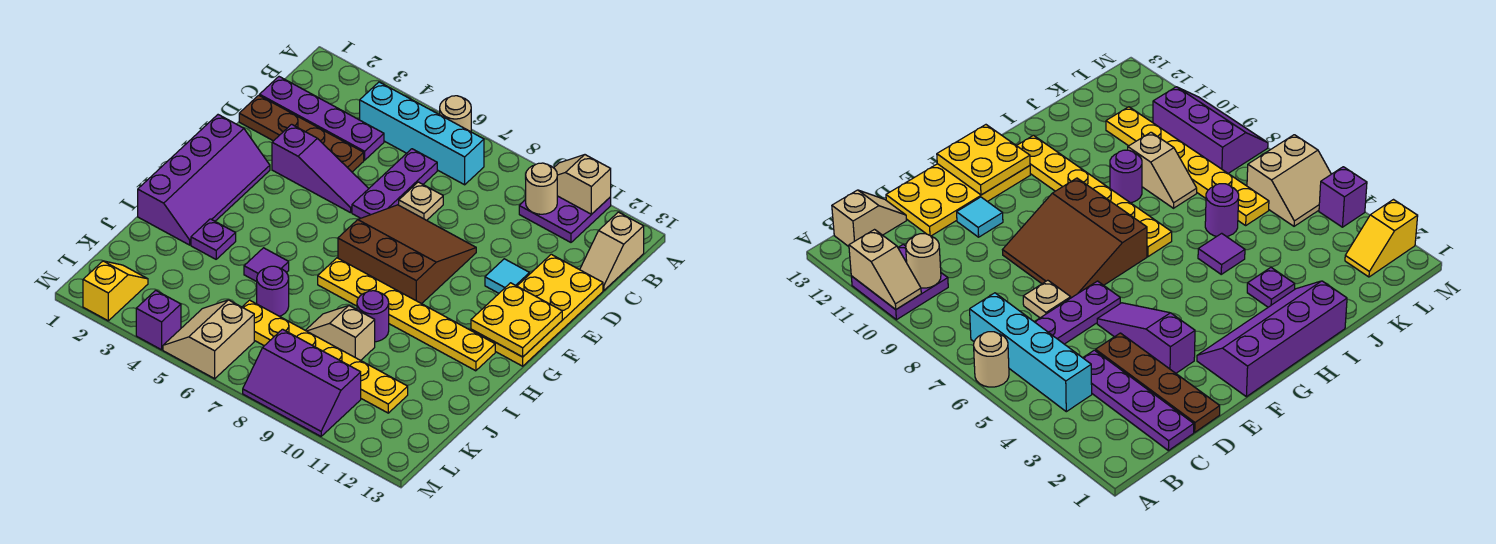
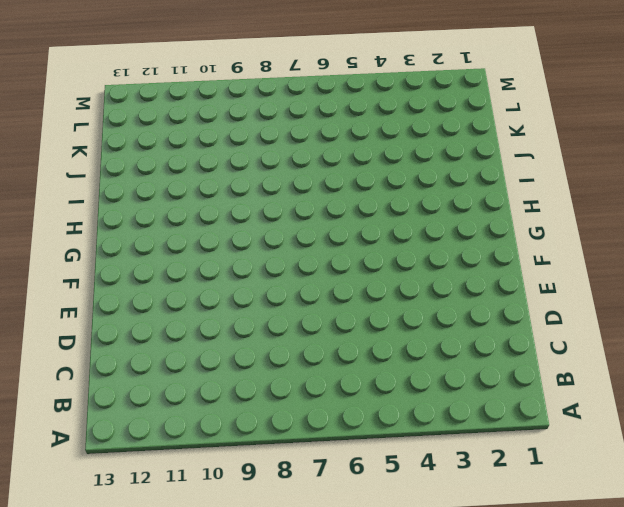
none -> tan 1x1 round brick [440,96,471,132]
none -> purple 2x2 plate [519,196,611,242]
none -> cyan 1x4 brick [360,82,484,185]

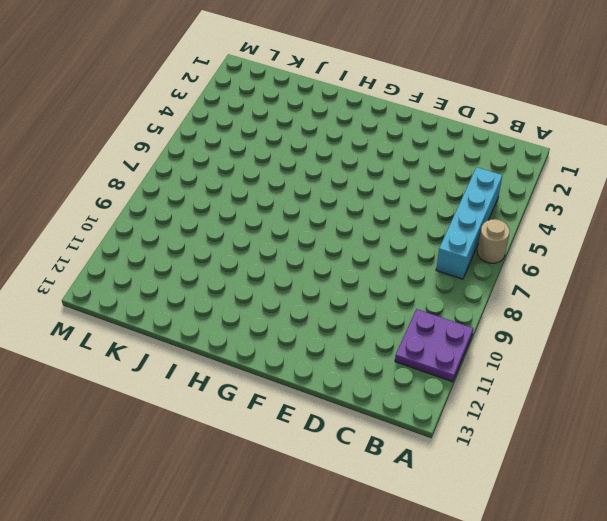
none -> tan 1x2 slope [580,212,644,290]
none -> purple 1x4 plate [260,77,384,160]
none -> purple 1x3 plate [352,149,437,218]

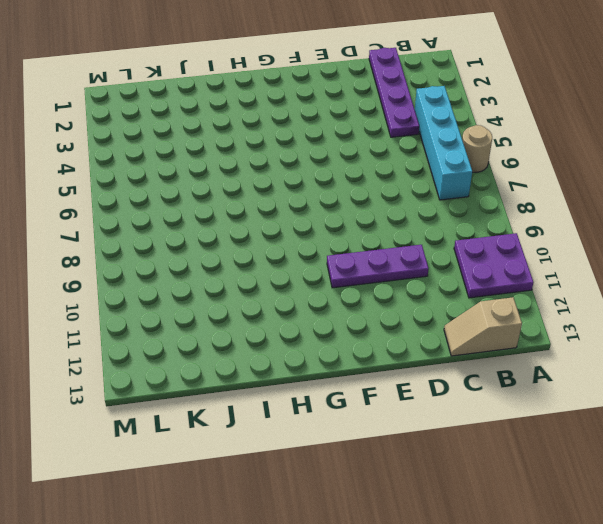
purple 1x3 plate [327,245,429,288] -> purple 1x3 plate moved to [352,149,437,218]
none -> brown 1x4 plate [239,95,364,172]
none -> tan 1x1 plate [399,182,443,220]
none -> yellow 2x4 plate [471,254,603,366]

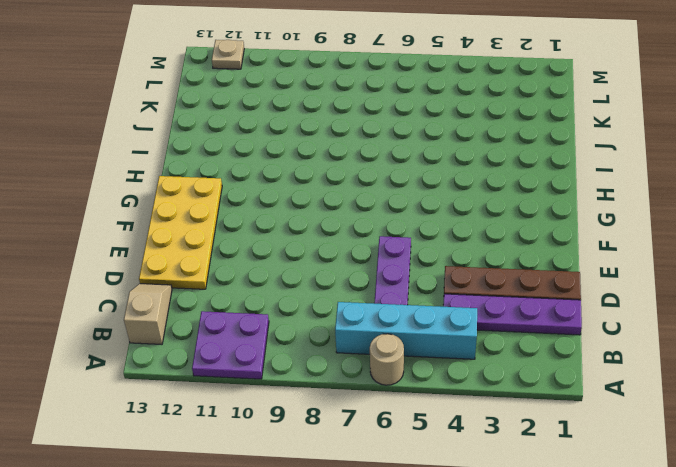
tan 1x1 plate [212,40,244,69] -> tan 1x1 plate moved to [399,182,443,220]
none -> purple 1x3 slope [272,124,369,213]
none -> brown 3x3 slope [338,205,476,304]
none -> cyan 1x1 tile [485,259,530,293]

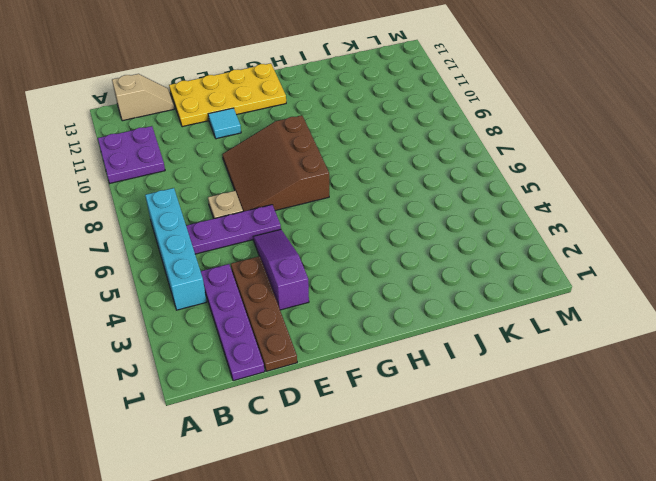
none -> tan 1x1 round brick [440,96,471,132]
none -> purple 2x4 slope [138,115,270,245]
none -> yellow 1x6 plate [318,258,495,371]

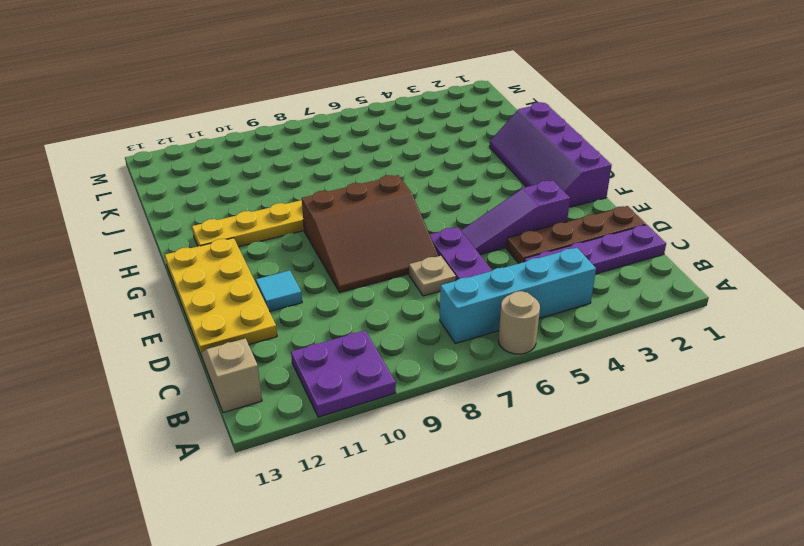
none -> purple 1x1 plate [191,219,236,259]
none -> purple 1x1 tile [244,248,289,282]
none -> purple 1x1 round brick [357,291,389,342]

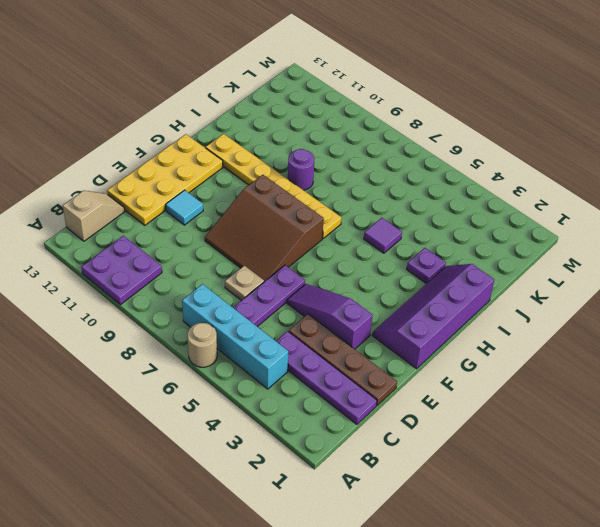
none -> purple 1x1 round brick [257,266,289,316]
none -> tan 1x2 slope [306,306,375,360]
none -> yellow 1x6 plate [242,300,408,413]

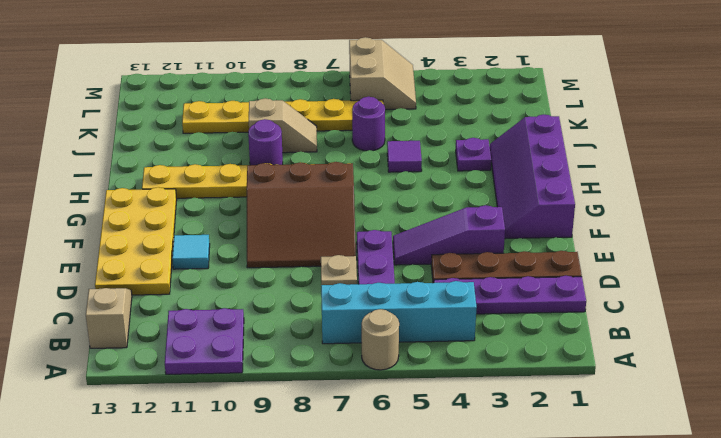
none -> yellow 1x2 slope [83,261,148,321]
none -> purple 2x3 slope [243,329,361,436]
none -> purple 1x1 brick [136,290,181,350]

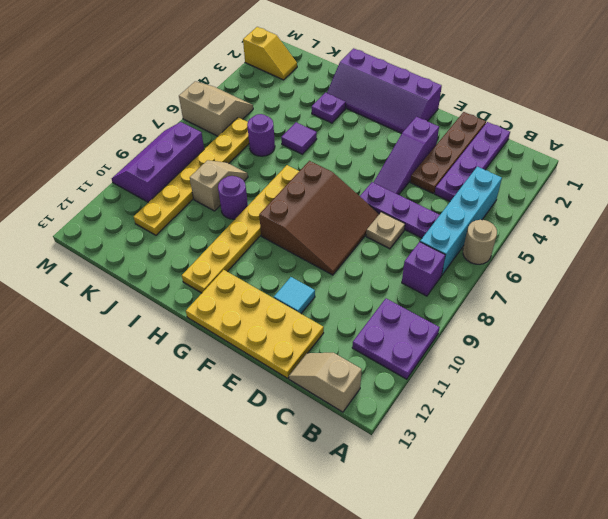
purple 1x1 brick [402,242,445,296] -> purple 1x1 brick moved to [136,290,181,350]
none -> tan 1x2 slope [554,155,611,214]
none -> tan 1x1 round brick [525,163,557,214]
none -> yellow 2x2 plate [471,283,562,357]

